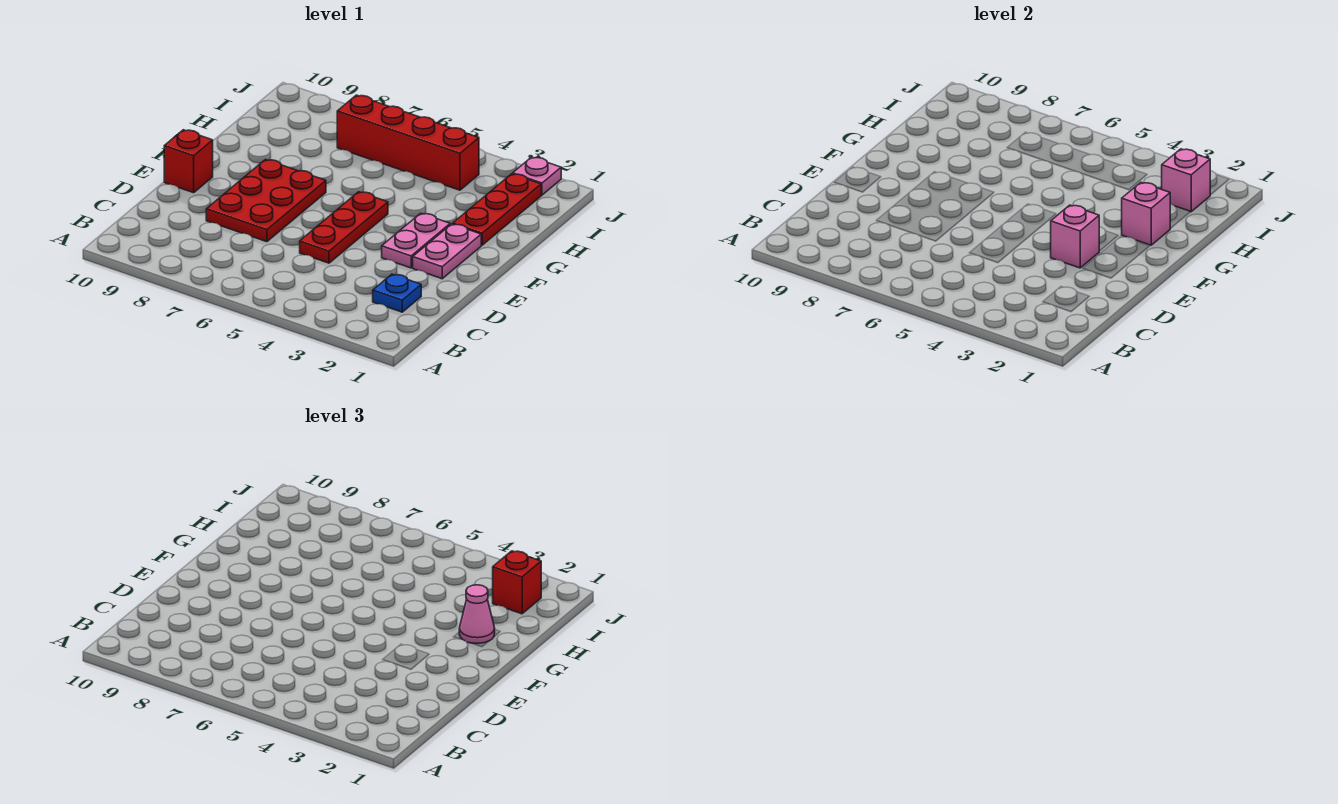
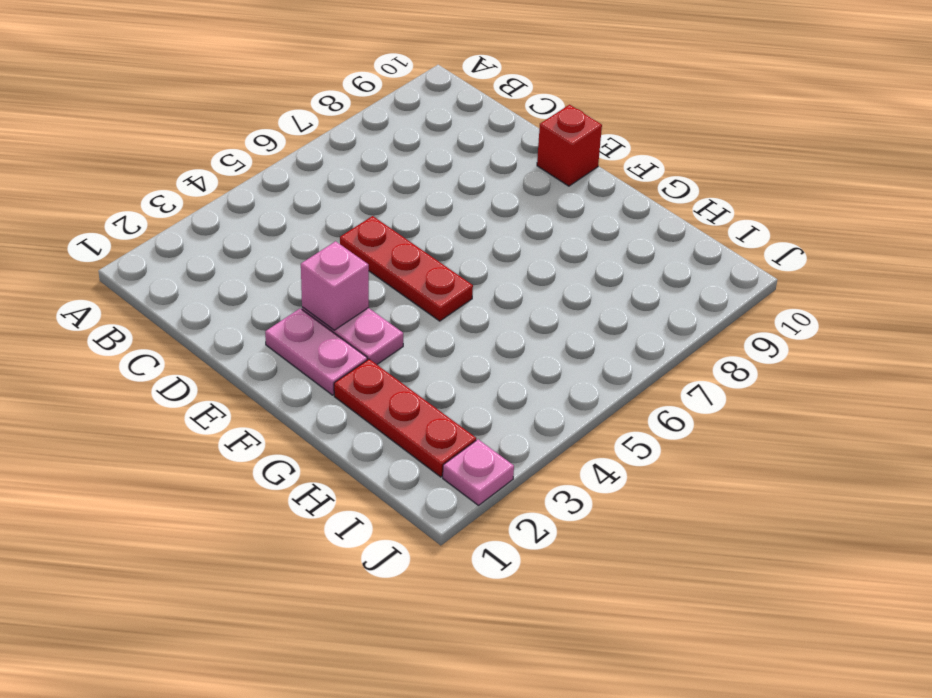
none -> blue 1x1 plate [373,274,421,312]
none -> red 2x3 plate [206,160,326,242]
none -> red 1x4 brick [337,95,479,190]

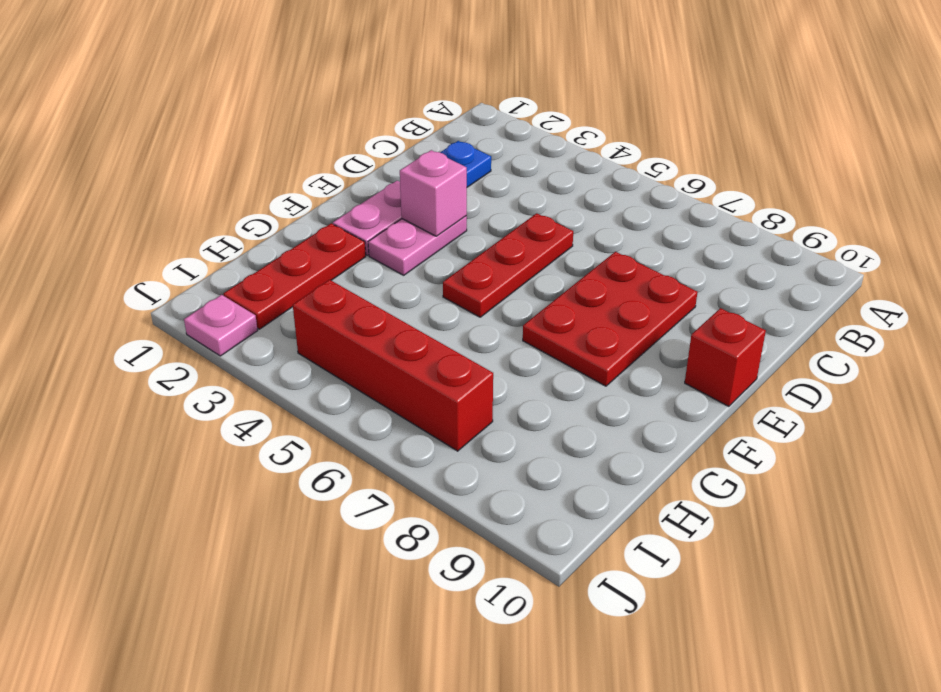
none -> pink 1x1 brick [1122,182,1170,245]
none -> pink 1x1 brick [1162,149,1211,212]
none -> pink 1x1 cone [459,585,495,643]

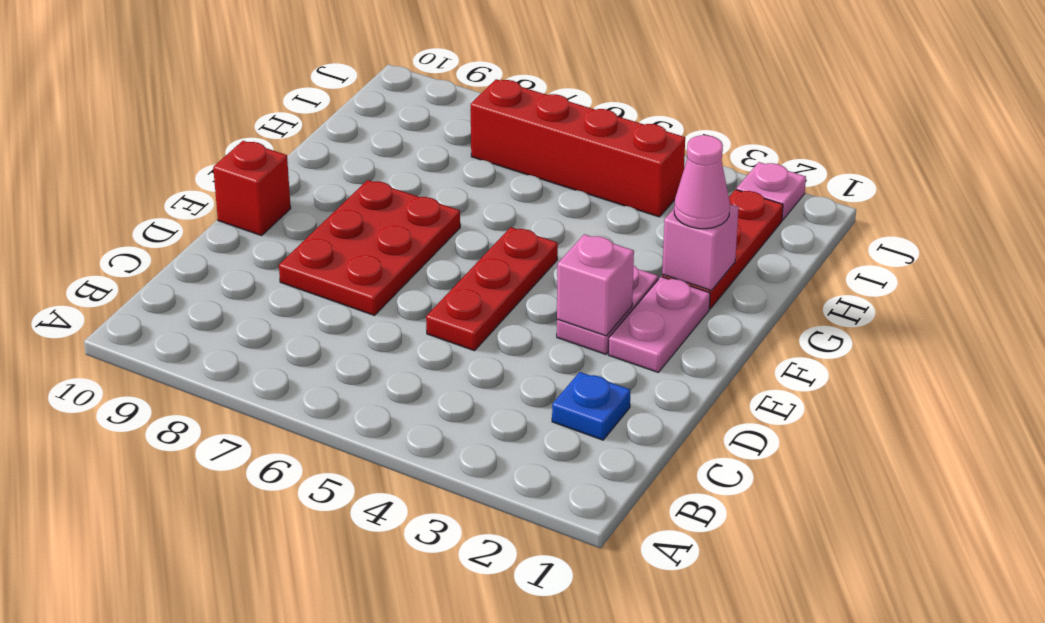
none -> pink 1x1 brick [1162,149,1211,212]
none -> red 1x1 brick [493,551,541,614]

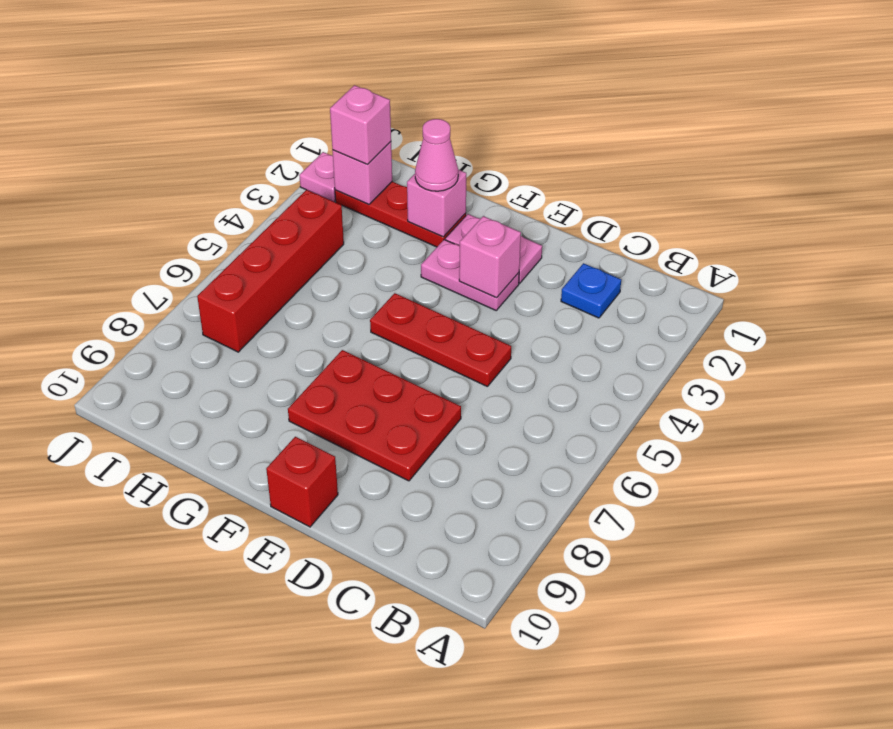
pink 1x1 brick [330,85,391,164] -> red 1x1 brick [493,551,541,614]

